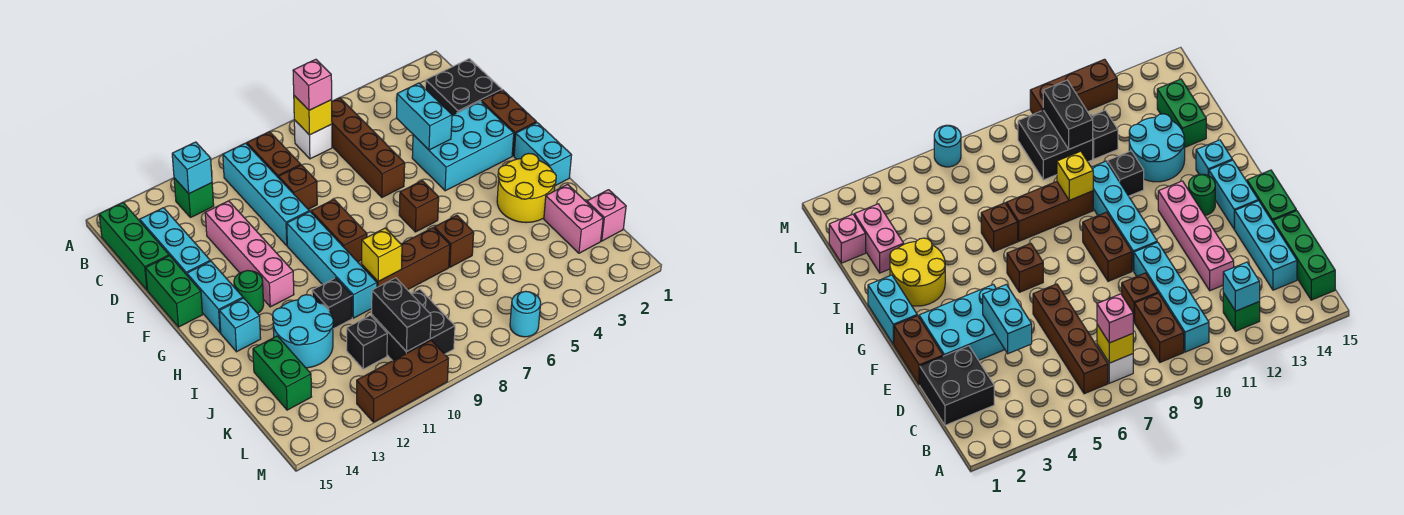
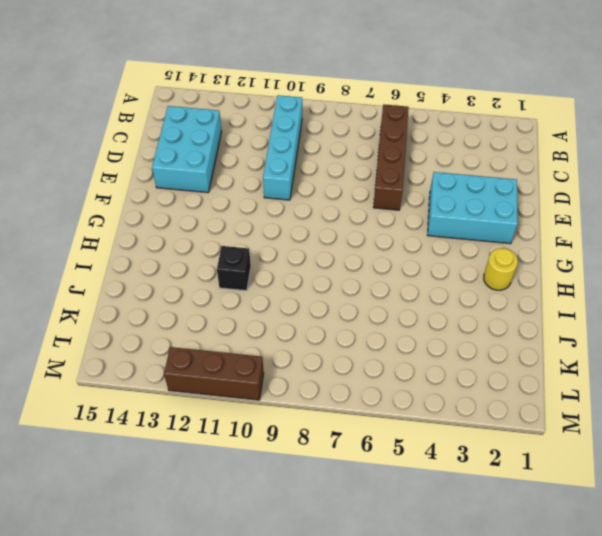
cyan 2x3 brick [152,106,222,193] -> cyan 1x3 brick [140,208,210,275]
yellow 1x1 round brick [484,248,518,290] -> yellow 2x2 round brick [497,154,556,223]
none -> white 1x1 brick [294,120,332,159]
none -> brown 1x2 brick [247,132,301,178]
none -> green 1x1 brick [174,178,214,218]
none -> green 1x3 brick [99,202,169,290]

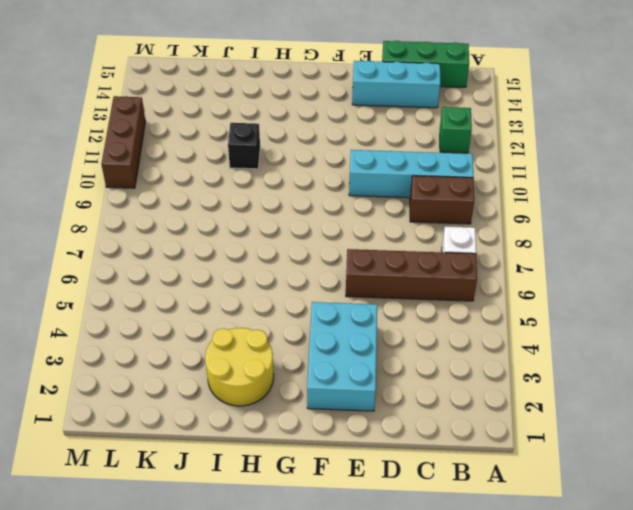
none -> black 2x2 brick [425,59,502,115]
none -> brown 1x1 brick [279,165,317,209]
none -> pink 1x4 brick [205,201,294,307]
none -> brown 1x2 brick [481,90,536,156]

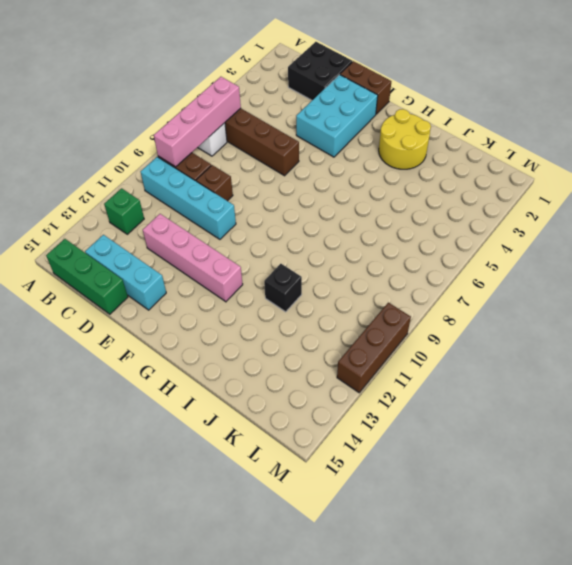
pink 1x4 brick [154,77,241,167] -> yellow 1x1 brick [294,96,332,135]
none -> green 1x2 brick [146,256,203,327]
none -> brown 1x2 brick [311,200,367,262]
none -> cyan 1x4 brick [287,211,377,318]
none -> cyan 1x2 brick [187,261,243,333]

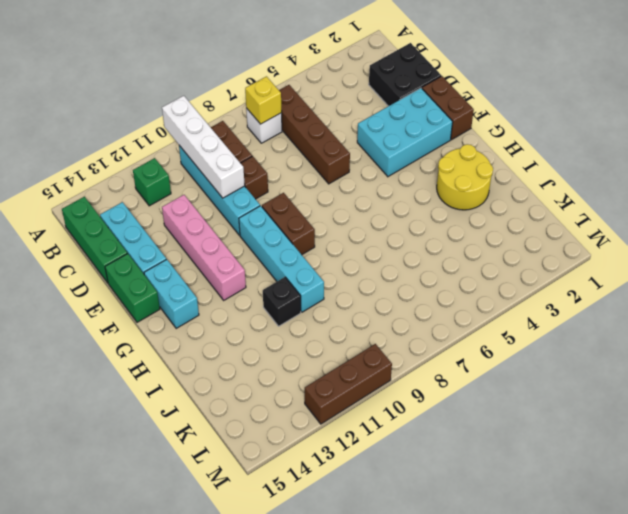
white 1x4 brick [162,96,245,198] -> none
none -> cyan 1x2 brick [514,123,572,186]
none -> brown 1x1 brick [399,181,439,232]
none -> green 1x1 round brick [234,270,264,313]
none -> cyan 1x1 brick [219,298,261,352]

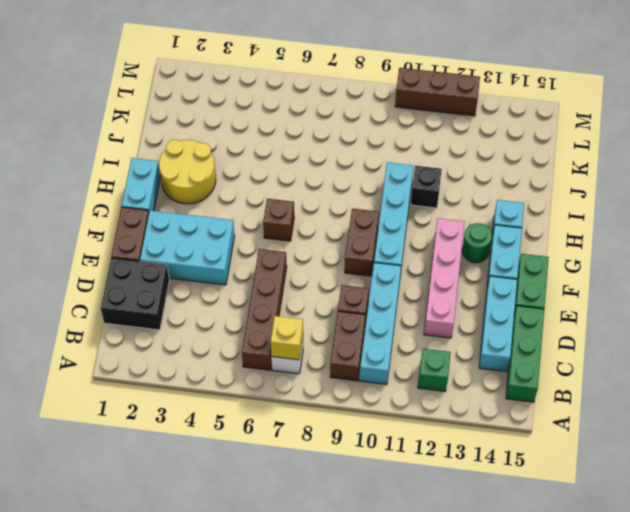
none -> brown 1x1 brick [434,215,474,267]
none -> brown 1x3 brick [362,228,450,290]
none -> cyan 2x2 round brick [272,295,333,368]
none -> pink 1x2 brick [544,184,603,253]

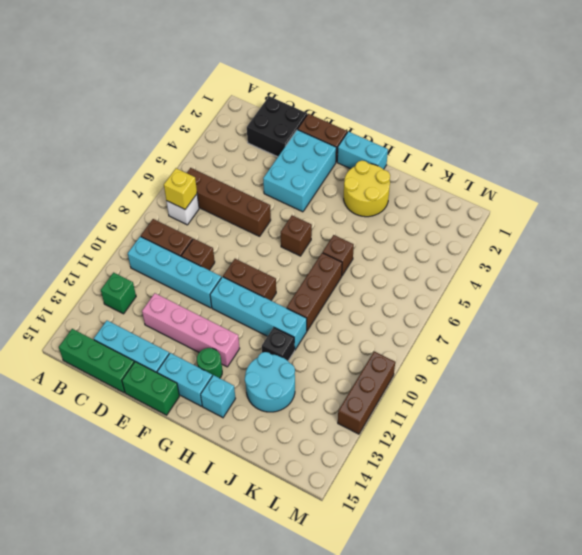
none -> pink 1x2 brick [544,184,603,253]
none -> green 1x2 brick [253,336,312,410]
none -> pink 1x1 brick [587,190,626,241]
none -> black 2x2 brick [372,289,455,361]

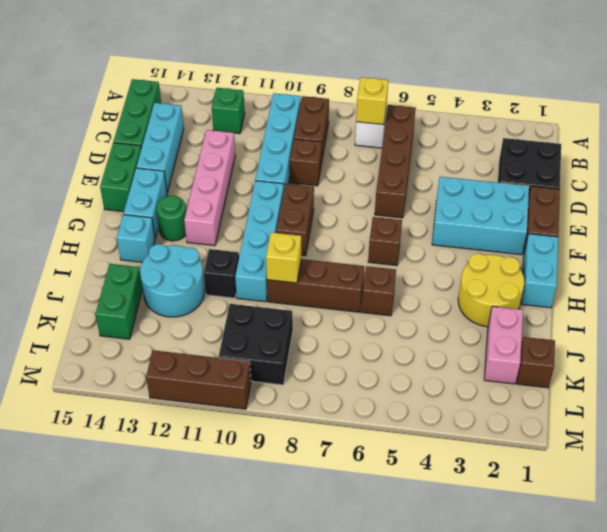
brown 1x1 brick [517,337,555,388] -> pink 1x1 brick [587,190,626,241]
none -> black 1x1 brick [347,315,387,369]
none -> cyan 1x1 round brick [510,291,541,337]
none -> cyan 1x1 brick [172,142,212,194]
none -> cyan 1x2 brick [396,83,452,150]

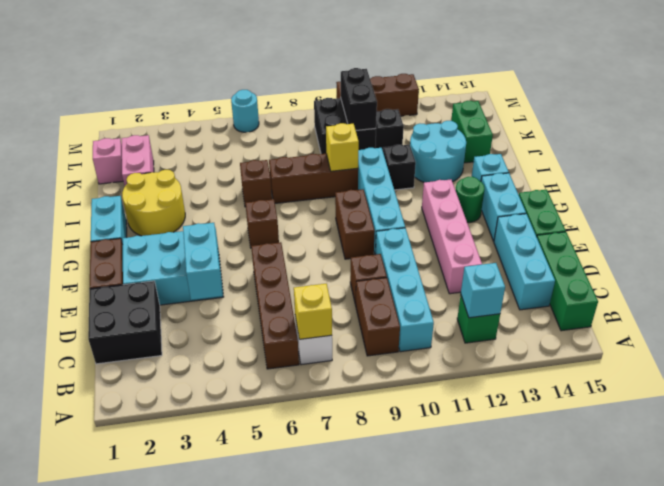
none -> pink 1x1 brick [293,59,332,110]

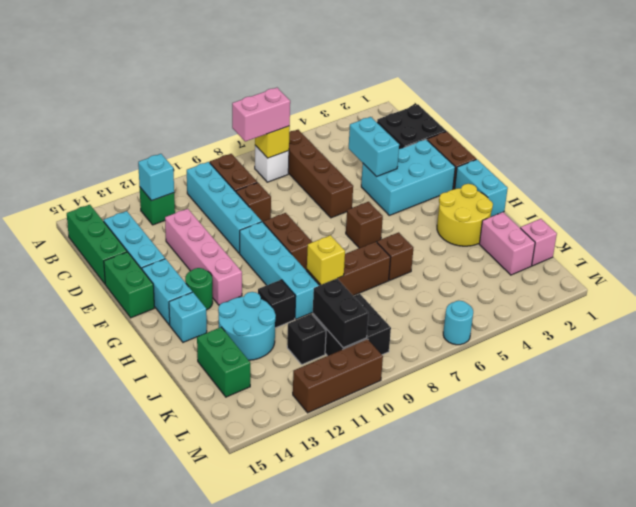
pink 1x2 brick [232,88,290,142] -> pink 1x1 brick [293,59,332,110]

